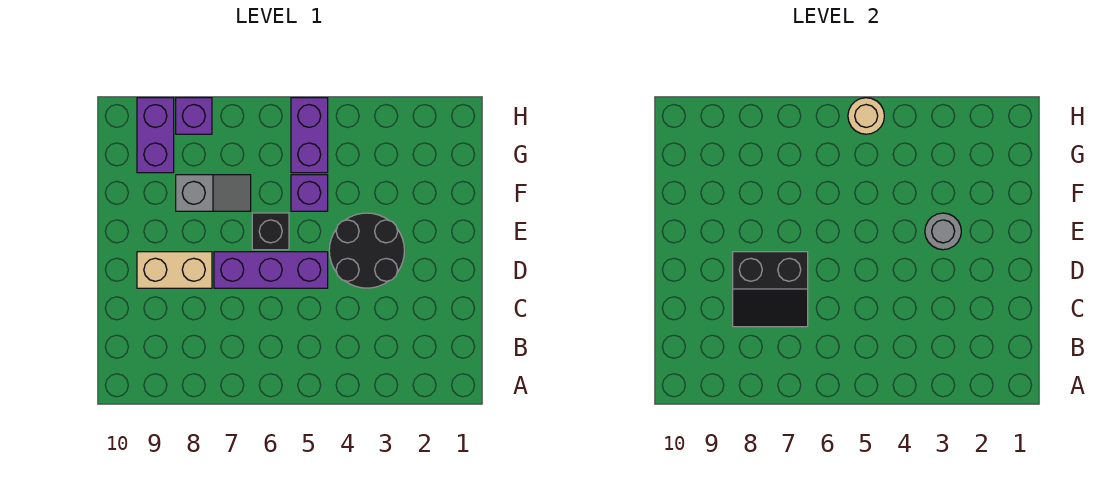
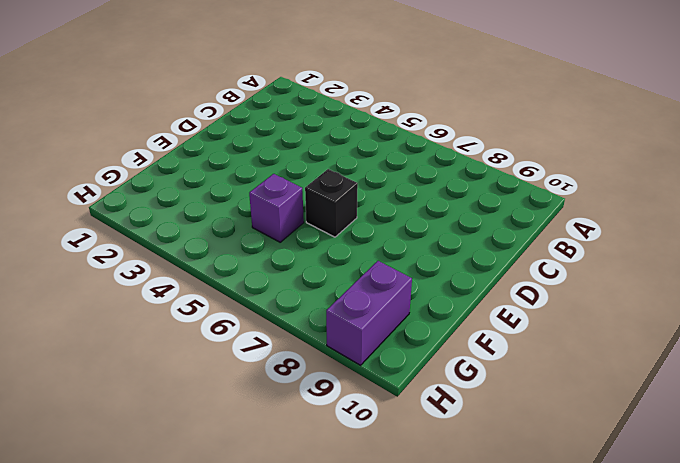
none -> black 2x2 round brick [329,213,404,288]
none -> purple 1x3 brick [214,252,328,288]
none -> tan 1x2 brick [137,252,212,288]

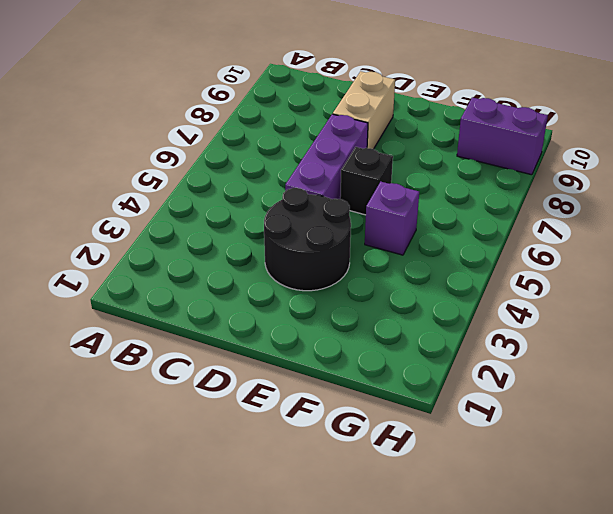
none -> grey 1x2 slope [176,175,251,211]
none -> purple 1x2 brick [291,98,328,173]
none -> purple 1x1 brick [176,98,212,134]

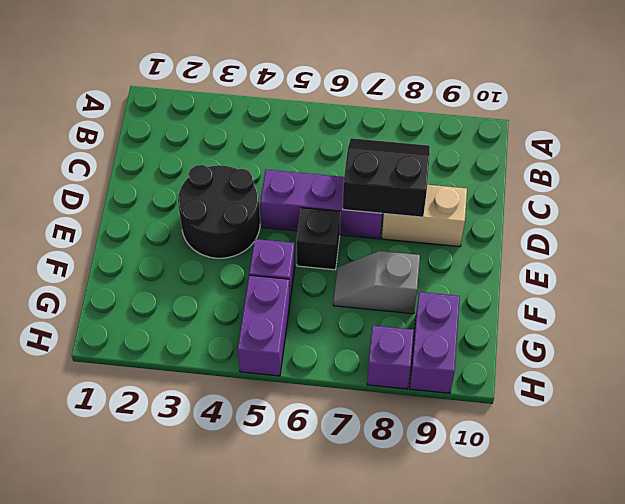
none -> grey 1x1 round brick [925,213,961,250]
none -> tan 1x1 round brick [848,98,884,134]

